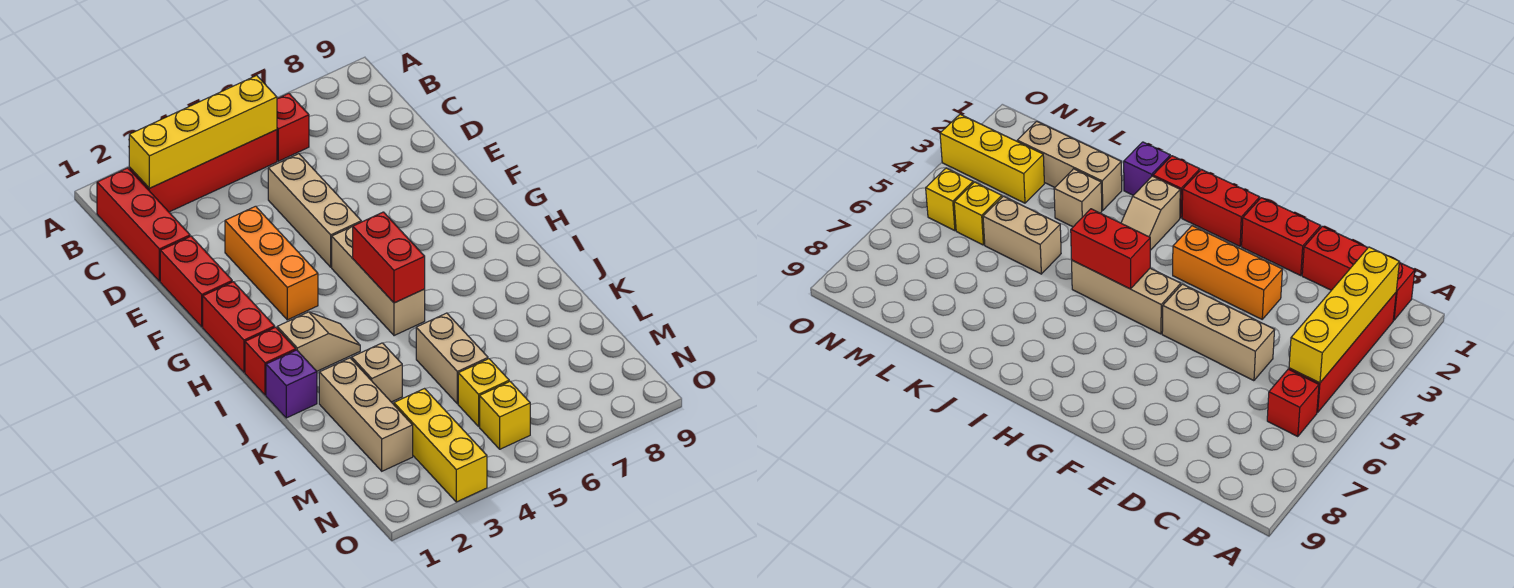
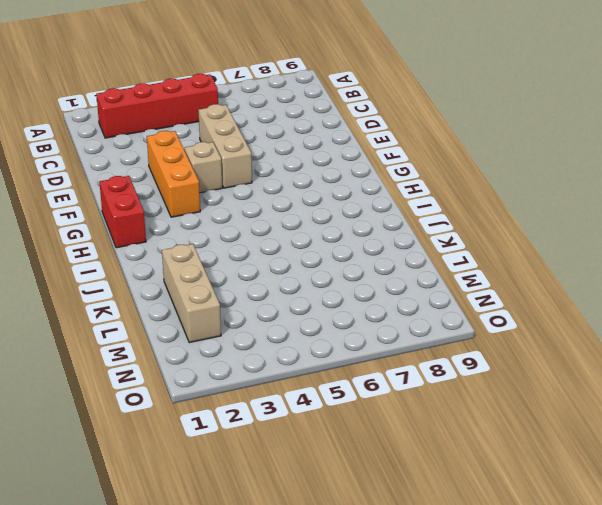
tan 1x1 brick [185,142,222,193] -> tan 1x1 brick moved to [352,343,402,402]
none -> red 1x3 brick [97,168,190,281]
none -> red 1x1 brick [277,93,309,161]
none -> red 1x2 brick [160,236,232,327]

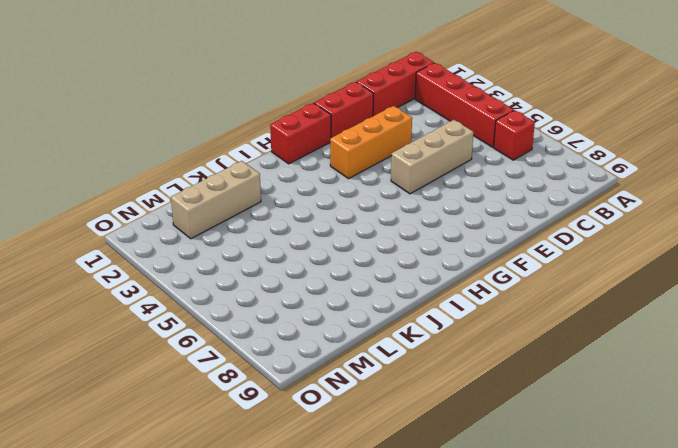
none -> tan 1x3 brick [332,227,425,336]
none -> red 1x1 brick [245,327,296,395]
none -> tan 1x2 slope [277,312,360,371]

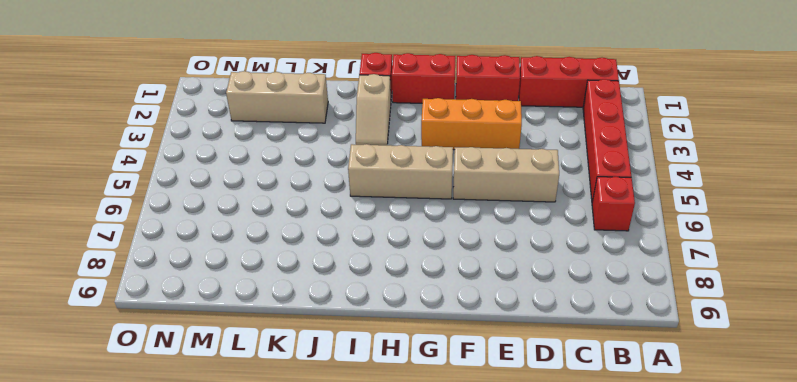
none -> purple 1x1 brick [266,350,317,418]
none -> tan 1x1 brick [352,343,402,402]
none -> tan 1x2 brick [416,313,488,404]

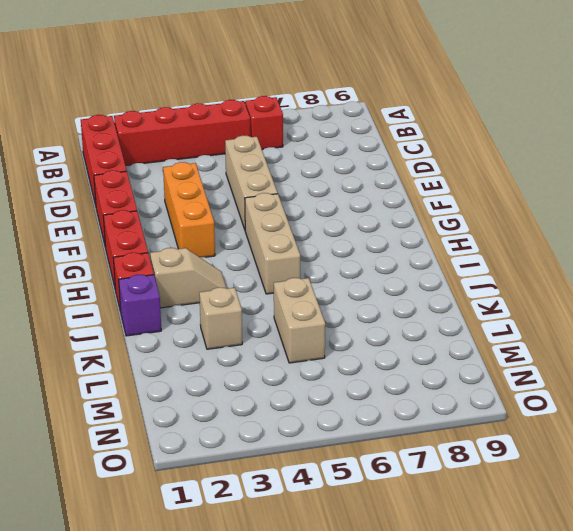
none -> tan 1x3 brick [319,358,413,471]
none -> yellow 1x3 brick [394,389,487,502]
none -> yellow 1x1 brick [458,359,509,426]

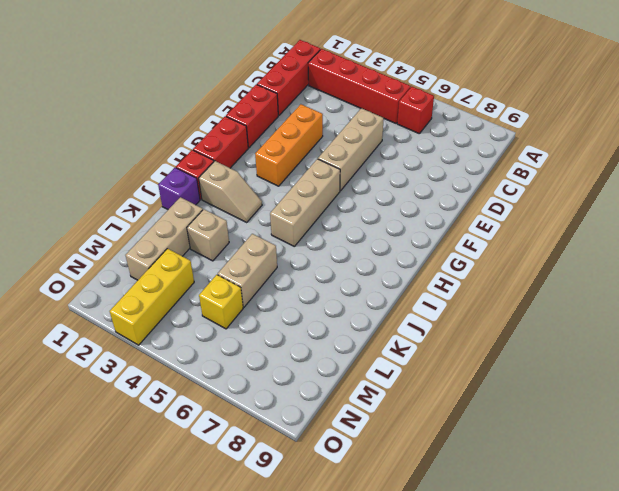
none -> yellow 1x1 brick [480,381,530,449]
none -> yellow 1x4 brick [129,75,277,188]
none -> red 1x2 brick [353,212,425,303]

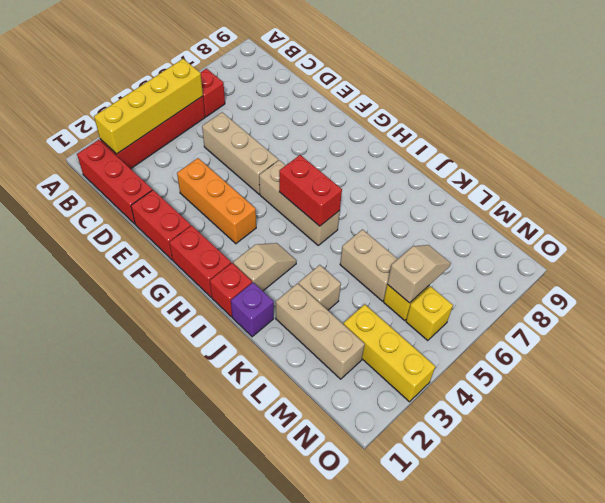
tan 1x2 slope [387,245,451,303] -> none

